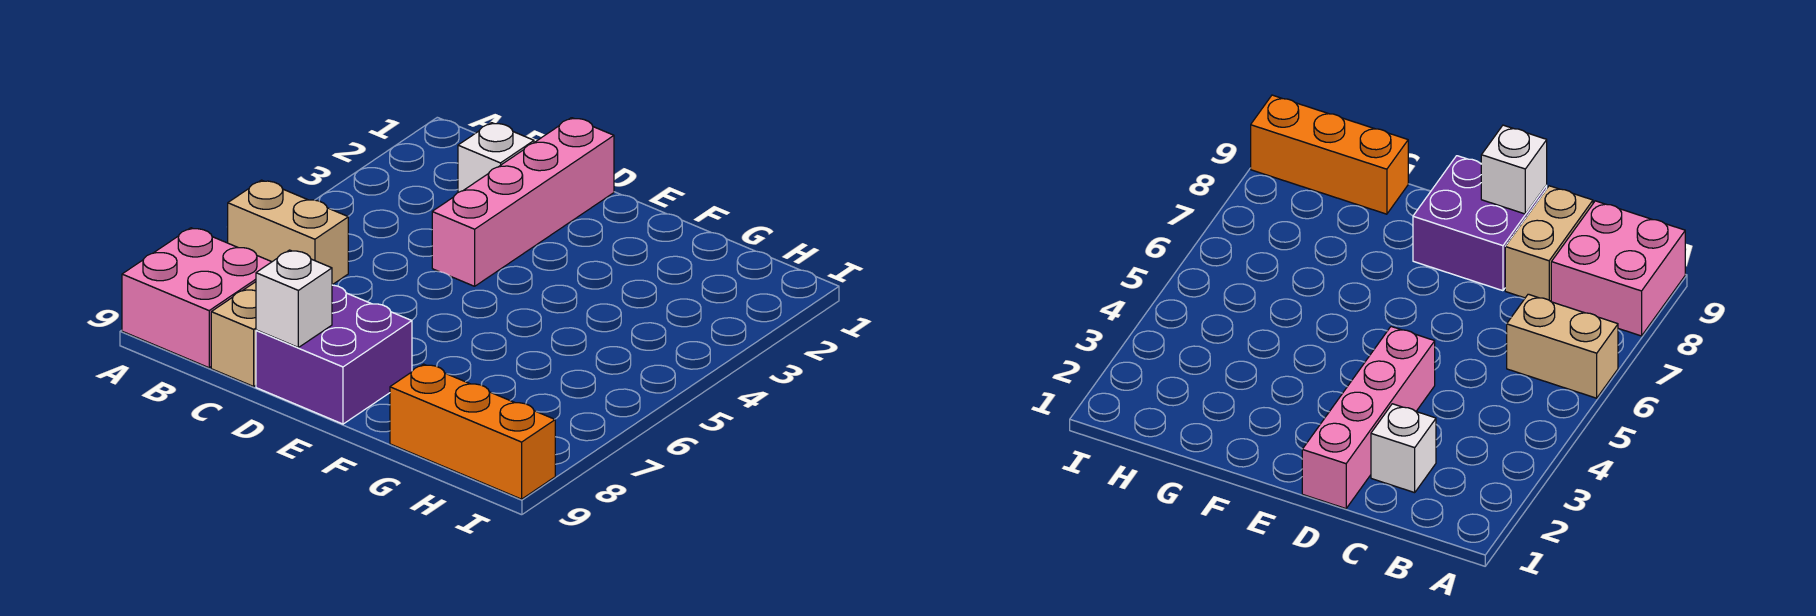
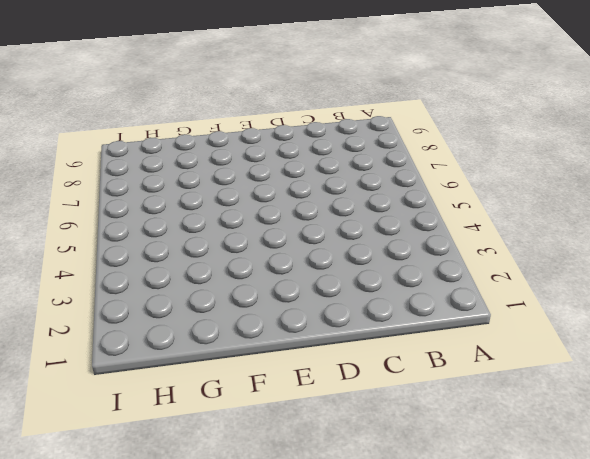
none -> tan 1x2 brick [228,180,348,285]
none -> pink 2x2 brick [122,228,271,368]

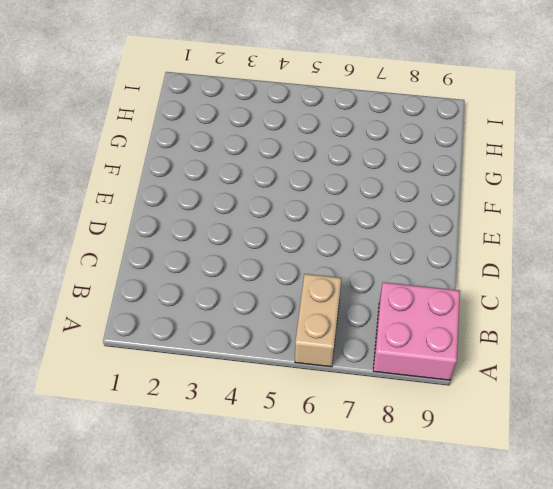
none -> white 1x1 brick [458,123,534,192]
none -> tan 1x2 brick [211,282,256,386]

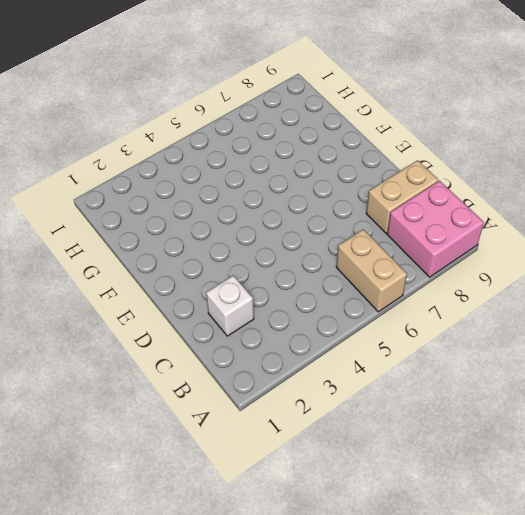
none -> pink 1x4 brick [432,118,614,286]
none -> purple 2x2 brick [256,285,412,424]

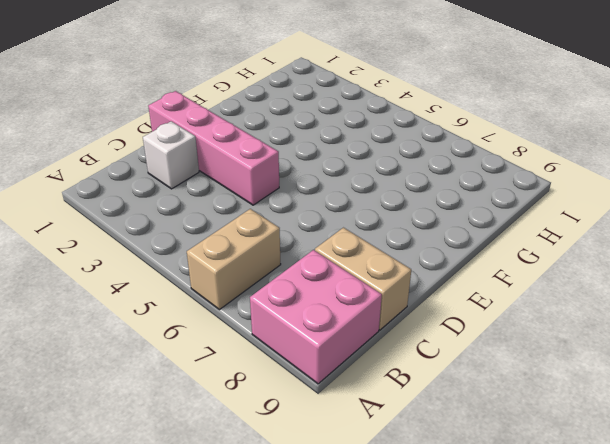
none -> purple 2x2 brick [256,285,412,424]
none -> orange 1x3 brick [390,364,555,499]

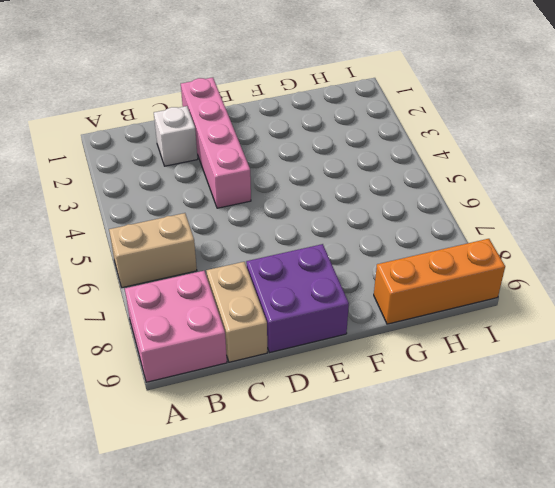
none -> white 1x1 brick [256,250,332,347]

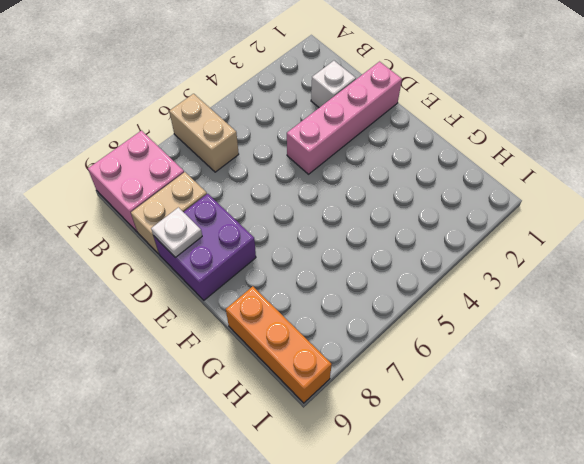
white 1x1 plate [151,207,202,257] -> white 1x1 brick [256,250,332,347]

